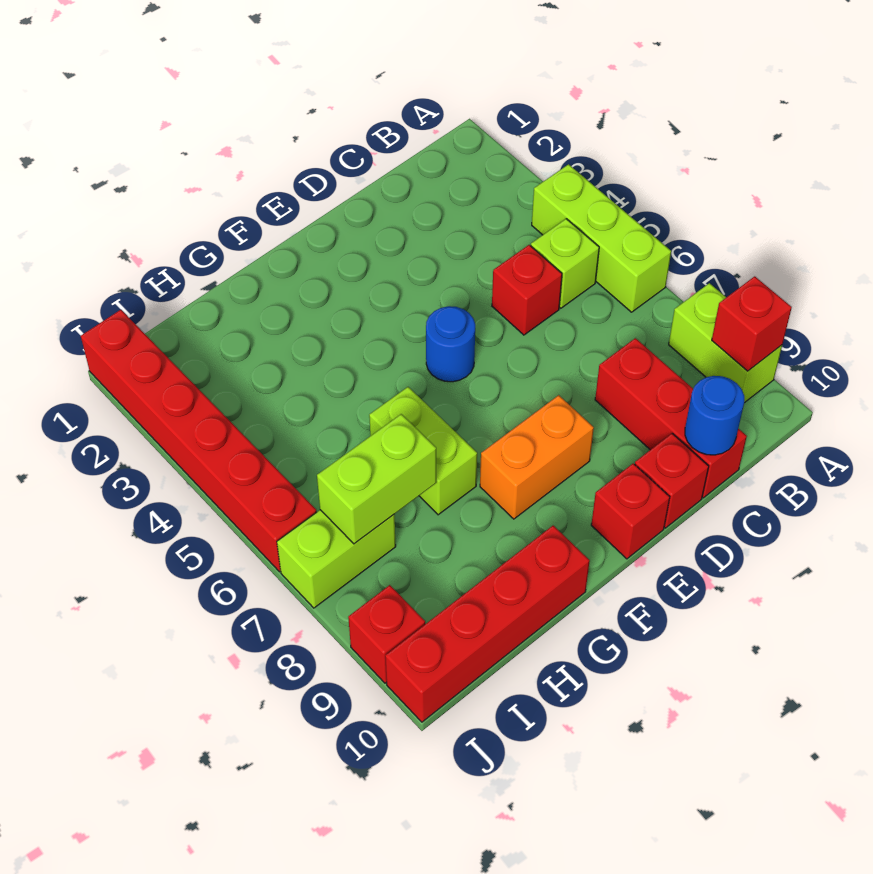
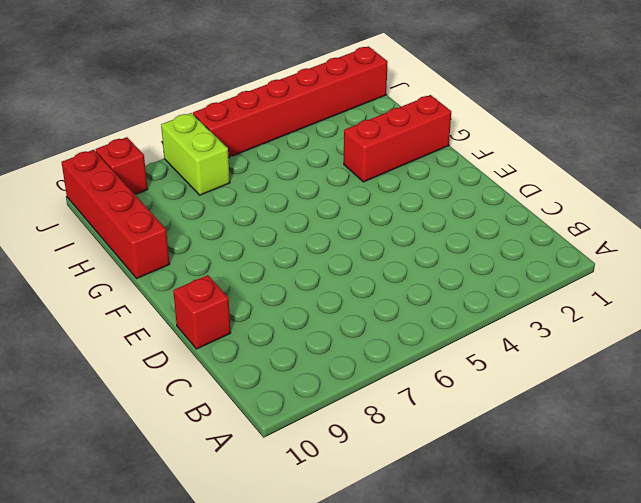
red 1x3 brick [344,95,451,182] -> red 1x3 brick moved to [595,338,747,498]
none -> lime 1x3 brick [532,164,671,312]
none -> lime 1x2 brick [669,283,782,403]
none -> lime 1x1 brick [531,219,599,308]

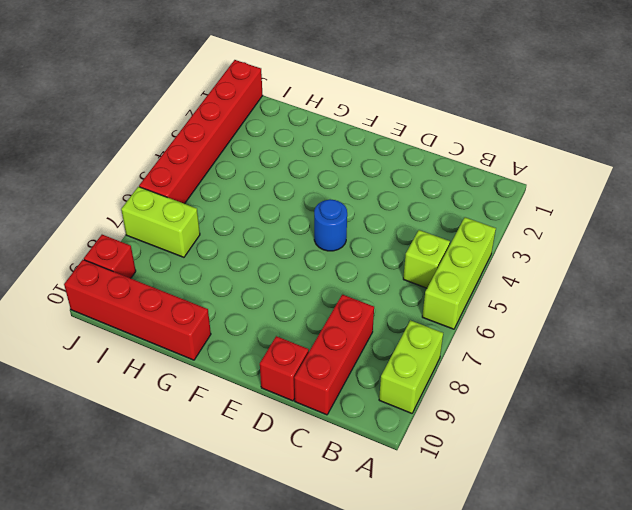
none -> red 1x1 brick [492,245,562,335]
none -> orange 1x2 brick [480,395,594,519]
none -> red 1x1 brick [591,463,670,559]

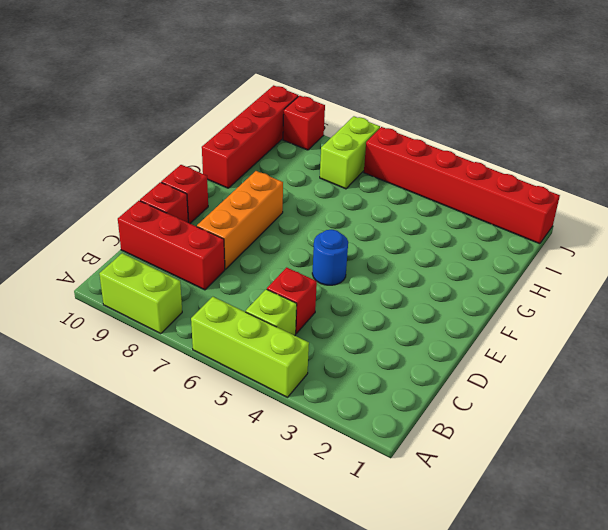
orange 1x3 brick [197,171,283,269] -> orange 1x2 brick [480,395,594,519]
none -> lime 1x2 brick [369,387,477,515]
none -> red 1x1 brick [712,276,792,371]
none -> blue 1x1 round brick [685,376,744,455]

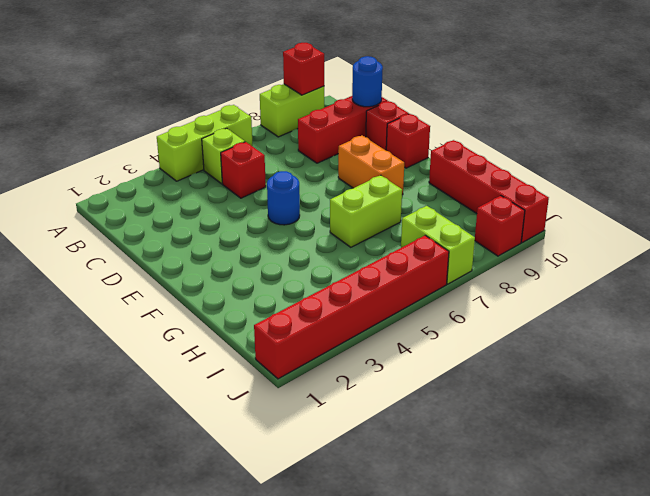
none -> lime 1x2 brick [317,414,436,544]

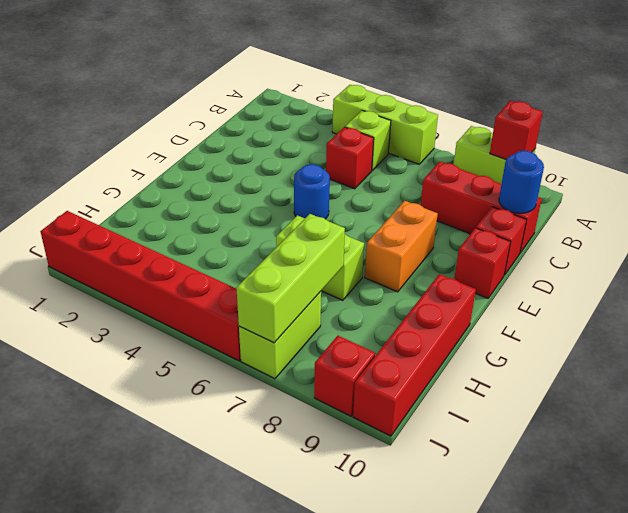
lime 1x3 brick [236,214,345,343] -> lime 1x2 brick [317,414,436,544]

